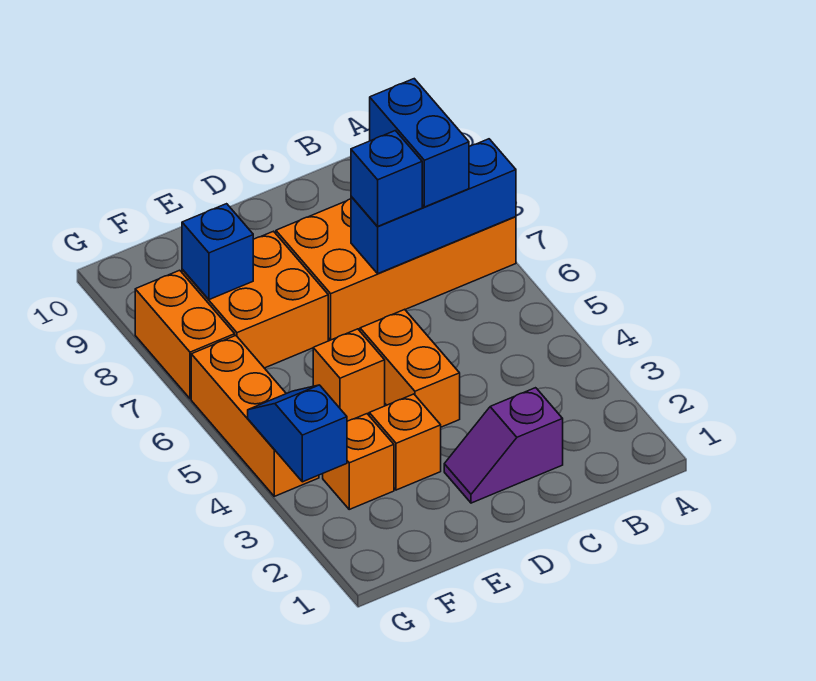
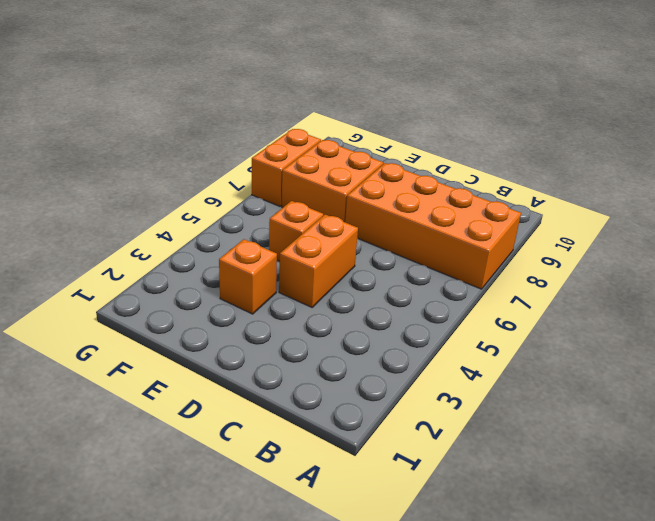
none -> purple 1x2 slope [444,388,563,503]
none -> orange 1x1 brick [323,414,394,509]
none -> orange 1x3 brick [191,336,319,496]

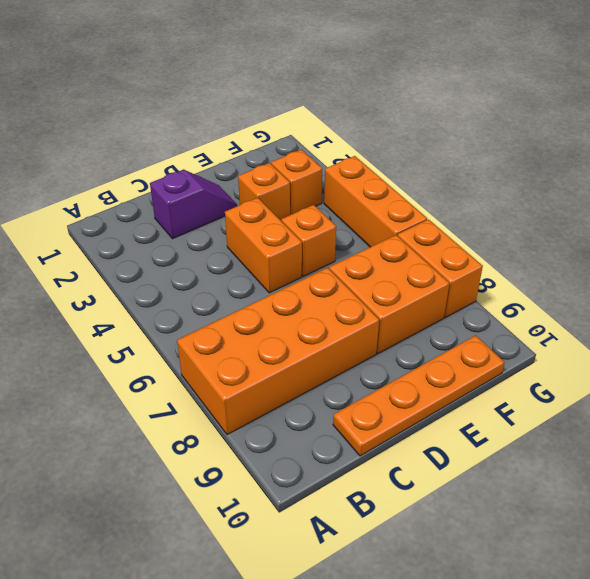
orange 1x4 plate [333,335,505,456] -> none
none -> blue 1x3 brick [351,139,516,273]
none -> blue 1x1 brick [182,204,253,300]
none -> blue 1x2 slope [248,385,347,482]

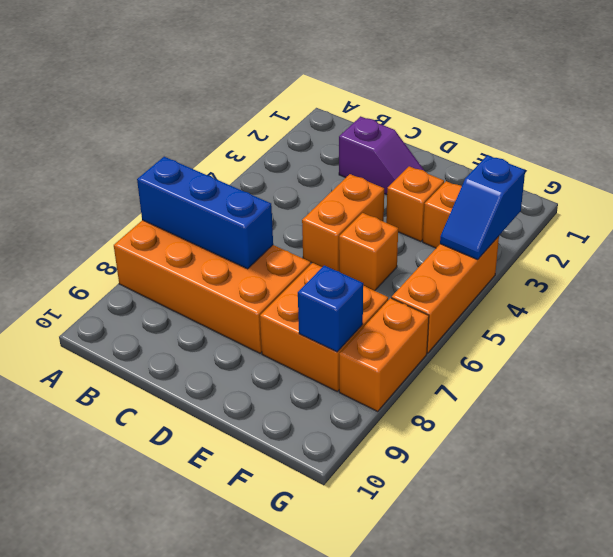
none -> blue 1x2 brick [370,79,469,207]
none -> blue 1x1 brick [351,131,422,227]

